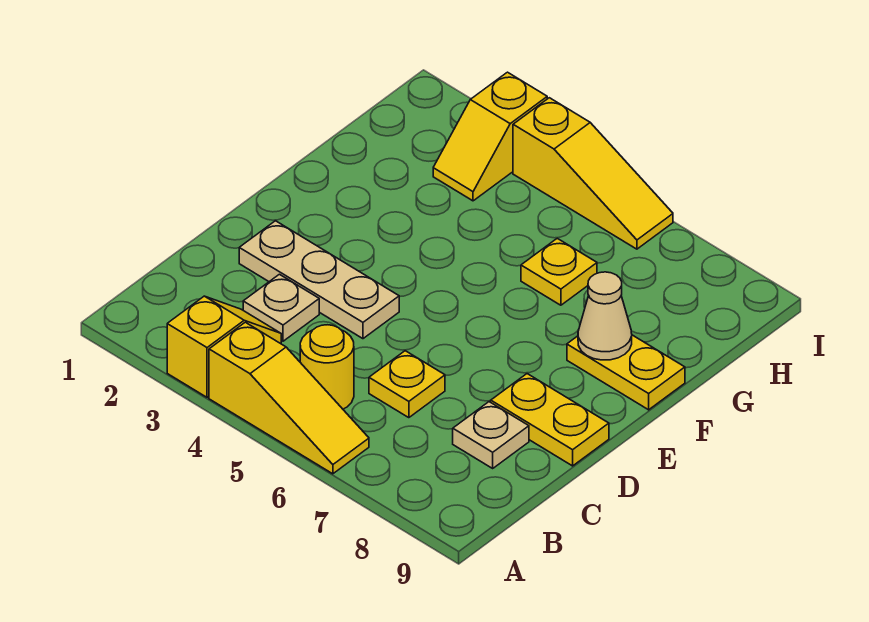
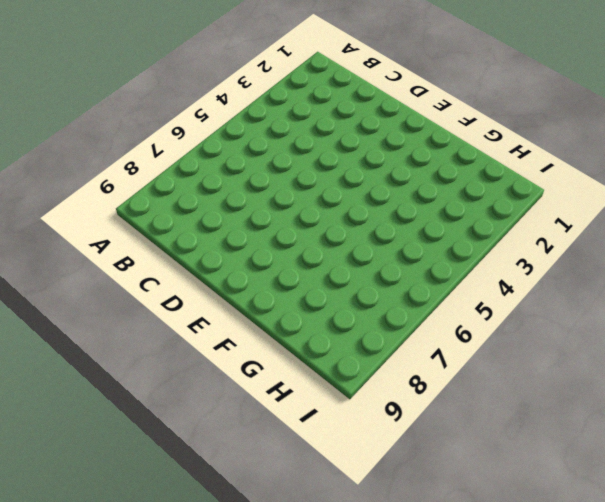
none -> yellow 1x2 slope [167,296,281,397]
none -> yellow 1x3 slope [209,322,369,474]
none -> yellow 1x1 round brick [300,325,354,409]

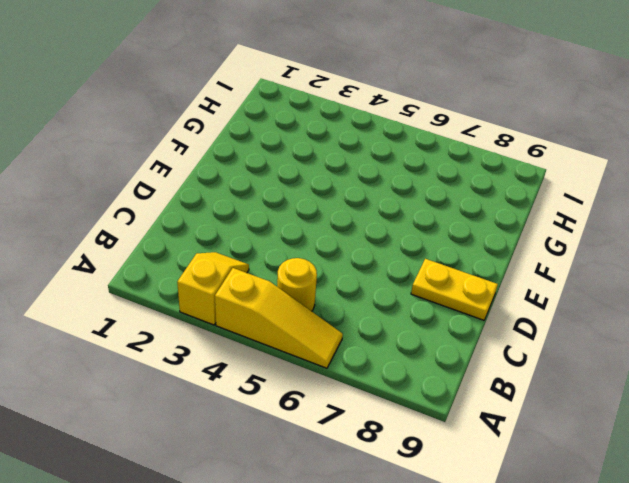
none -> tan 1x1 plate [243,274,319,341]
none -> yellow 1x1 plate [369,351,445,418]
none -> tan 1x1 plate [453,402,529,468]

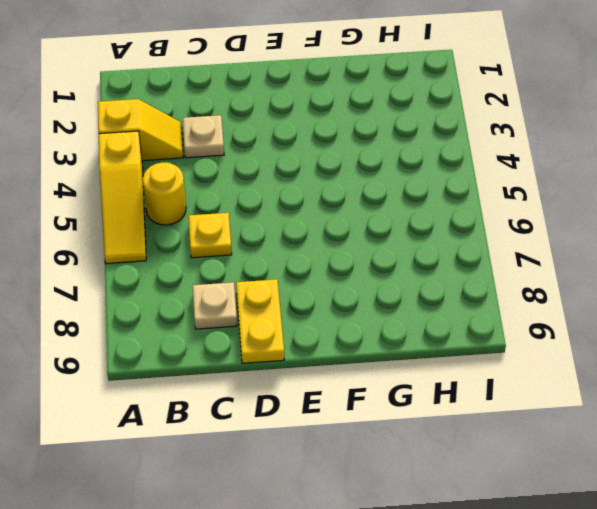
none -> tan 1x3 plate [239,221,399,339]
none -> yellow 1x2 plate [567,335,685,410]
none -> yellow 1x1 plate [521,238,597,305]

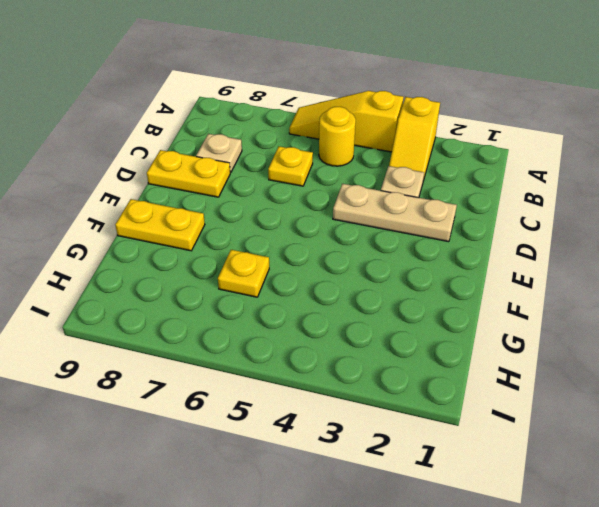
none -> yellow 1x2 slope [433,72,547,201]
none -> yellow 1x3 slope [513,98,673,249]
none -> tan 1x1 cone [578,272,632,360]

